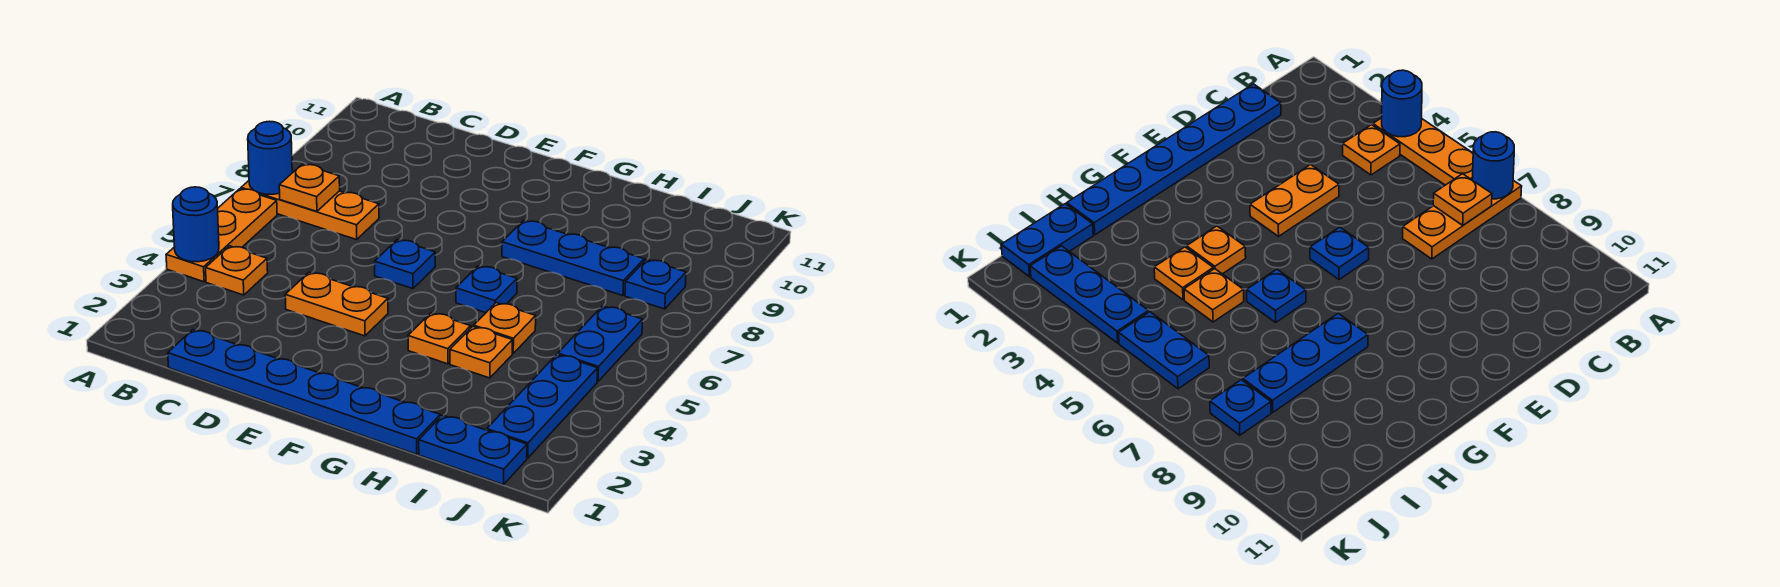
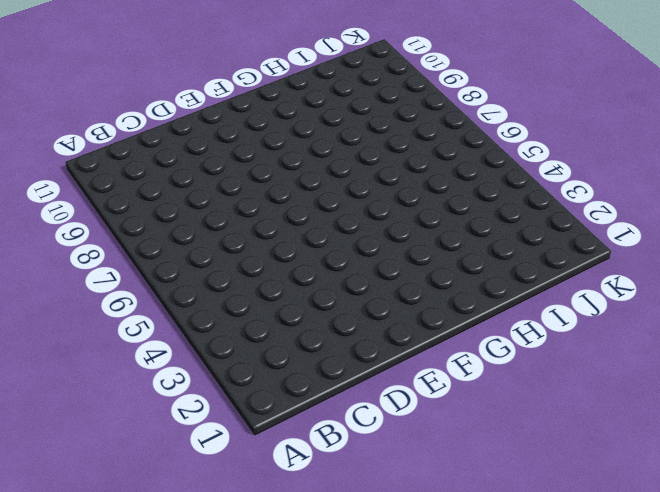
none -> orange 1x3 plate [166,189,277,282]
none -> orange 1x3 plate [241,181,379,240]
none -> orange 1x1 plate [206,246,268,295]

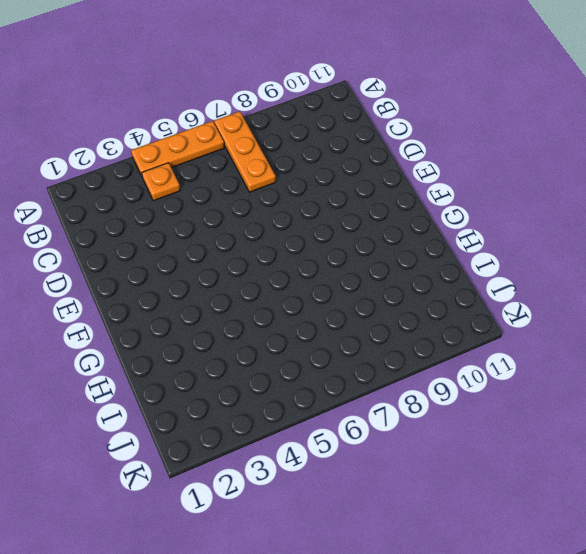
none -> blue 1x6 plate [168,330,440,454]
none -> orange 1x2 plate [285,272,388,336]
none -> blue 1x1 plate [375,240,435,289]

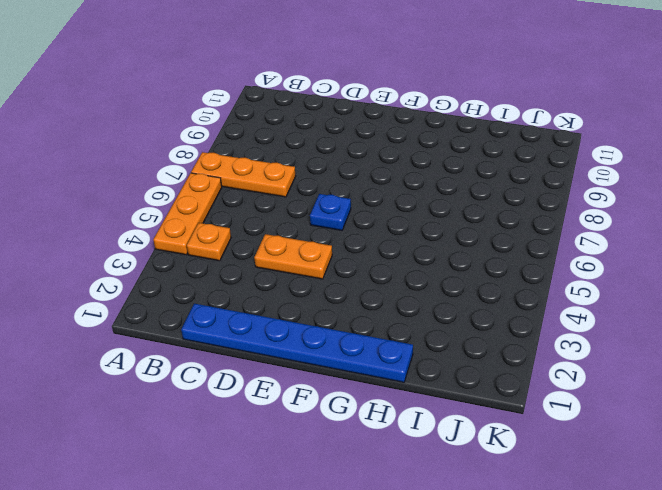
none -> orange 1x1 plate [408,313,471,364]
none -> blue 1x1 plate [456,266,517,313]
none -> blue 1x3 plate [502,220,644,296]

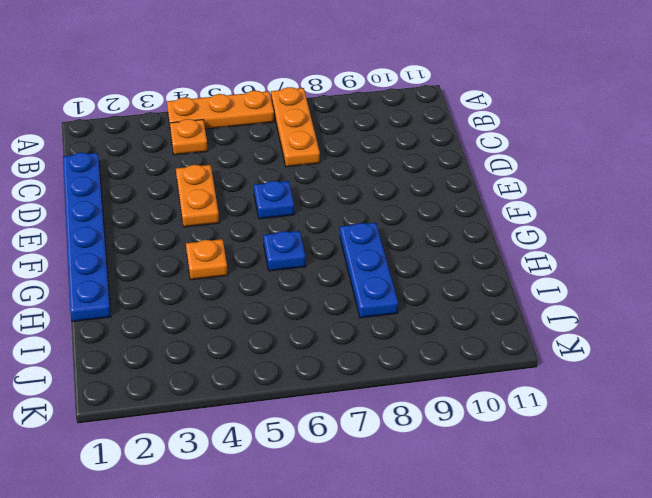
none -> orange 1x1 plate [450,326,512,378]
none -> orange 1x1 plate [474,303,536,353]
none -> blue 1x2 plate [419,415,527,485]

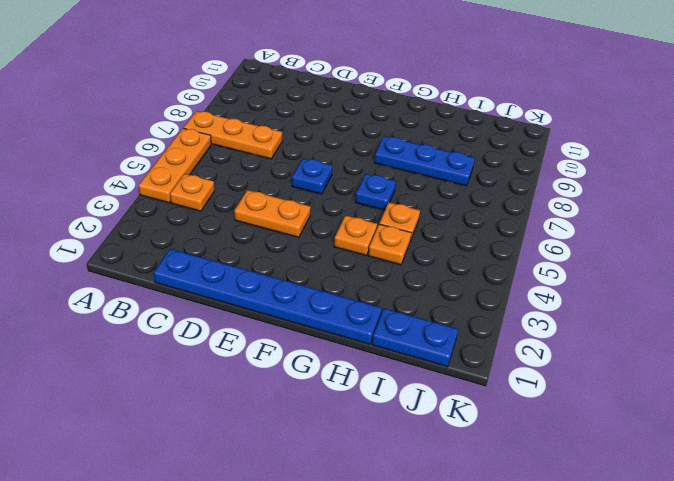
none -> blue 1x3 plate [487,355,597,458]
none -> blue 1x2 plate [558,306,643,382]
none -> blue 1x1 plate [625,259,686,309]

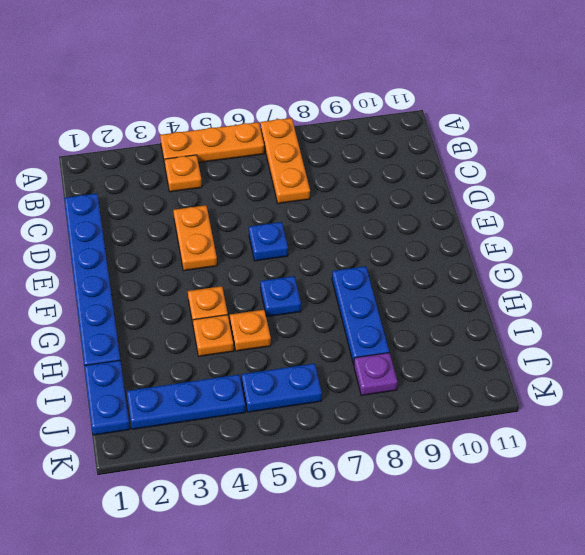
purple 1x1 plate [354,353,398,396] -> blue 1x1 plate [625,259,686,309]
none -> blue 1x1 round brick [173,187,219,262]
none -> blue 1x1 round brick [248,121,292,194]
none -> orange 1x1 plate [279,164,340,211]

